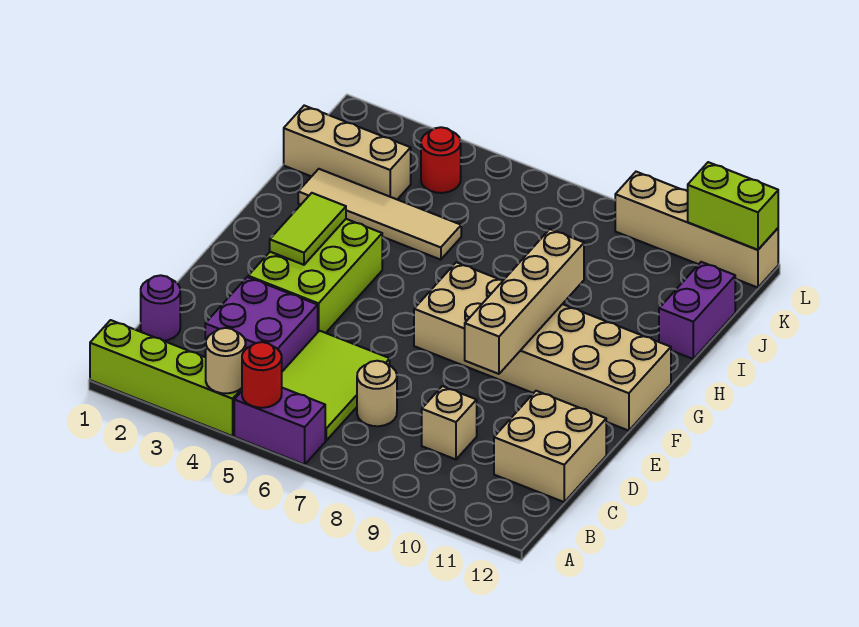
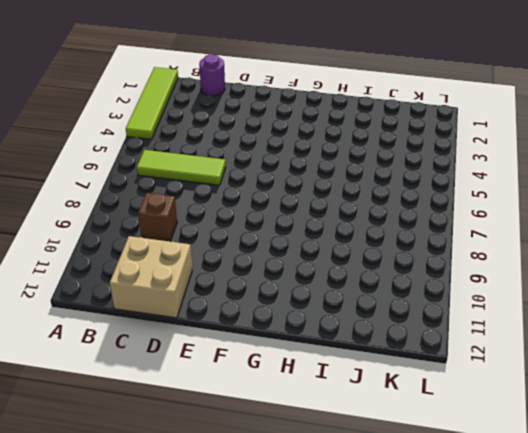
lime 1x4 tile [126,67,178,140] -> lime 1x4 brick [90,320,242,436]
lime 1x3 tile [137,150,226,185] -> lime 2x3 tile [282,331,390,441]
brown 1x1 brick [138,193,177,242] -> tan 1x1 brick [422,386,477,459]
none -> purple 1x2 brick [234,388,325,464]
none -> purple 2x2 brick [205,277,318,371]
none -> tan 1x1 round brick [357,361,397,426]

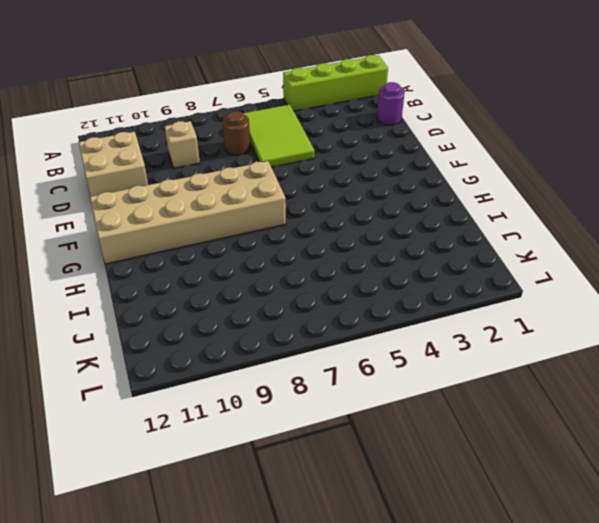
brown 1x1 round brick [222,111,251,156] -> tan 1x1 round brick [357,361,397,426]
none -> purple 1x2 brick [234,388,325,464]
none -> purple 2x2 brick [205,277,318,371]
none -> lime 2x3 brick [248,219,382,333]

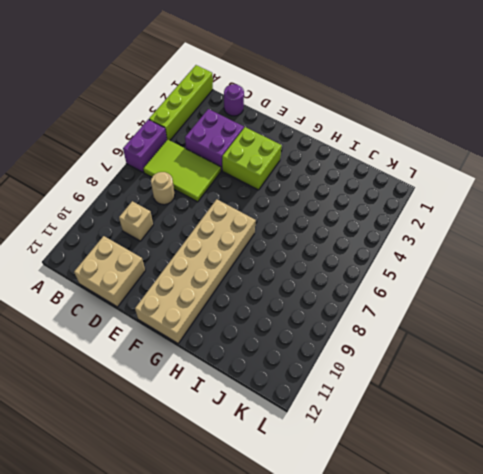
lime 2x2 brick [222,127,282,190] -> lime 2x3 brick [248,219,382,333]
none -> tan 1x4 tile [298,169,461,260]
none -> purple 1x2 brick [659,262,735,359]
none -> tan 1x3 brick [284,106,411,199]

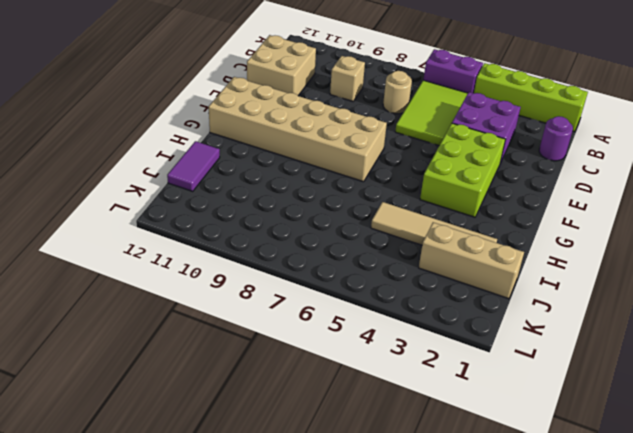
purple 1x2 tile [167,141,220,191] -> purple 1x2 brick [659,262,735,359]
none -> red 1x1 round brick [421,127,461,193]
none -> tan 1x4 brick [615,172,778,288]
none -> tan 1x1 round brick [206,328,246,393]

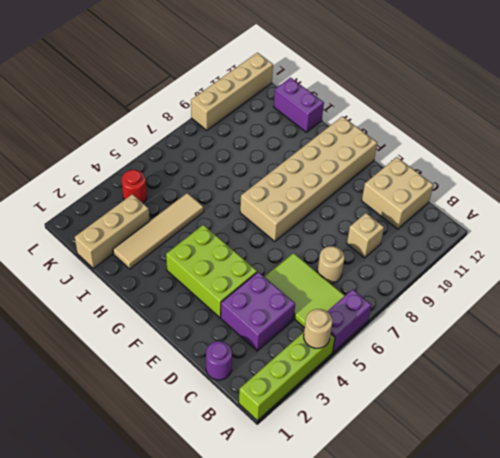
none -> red 1x1 round brick [242,342,282,408]
none -> tan 1x4 brick [465,229,584,374]
none -> lime 1x2 tile [270,193,346,265]

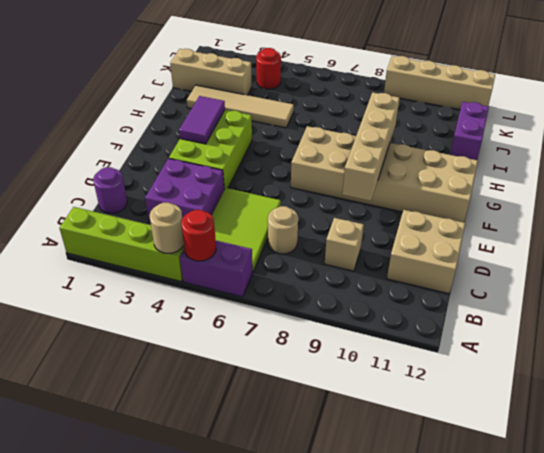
purple 1x2 tile [179,96,225,144] -> lime 1x2 tile [270,193,346,265]
none -> lime 1x2 brick [688,162,778,250]

